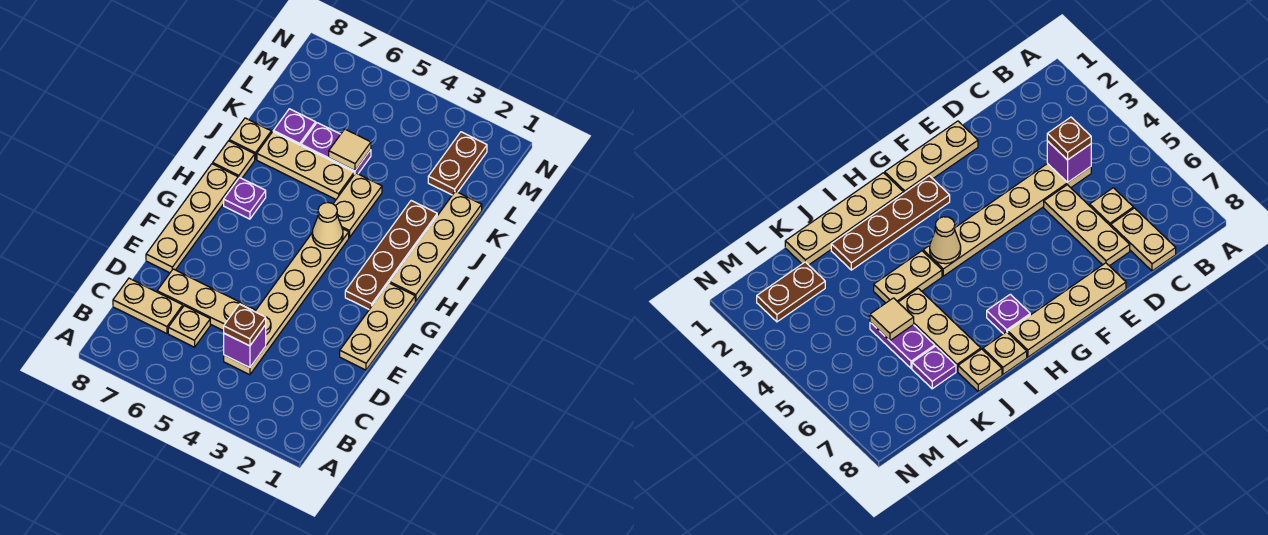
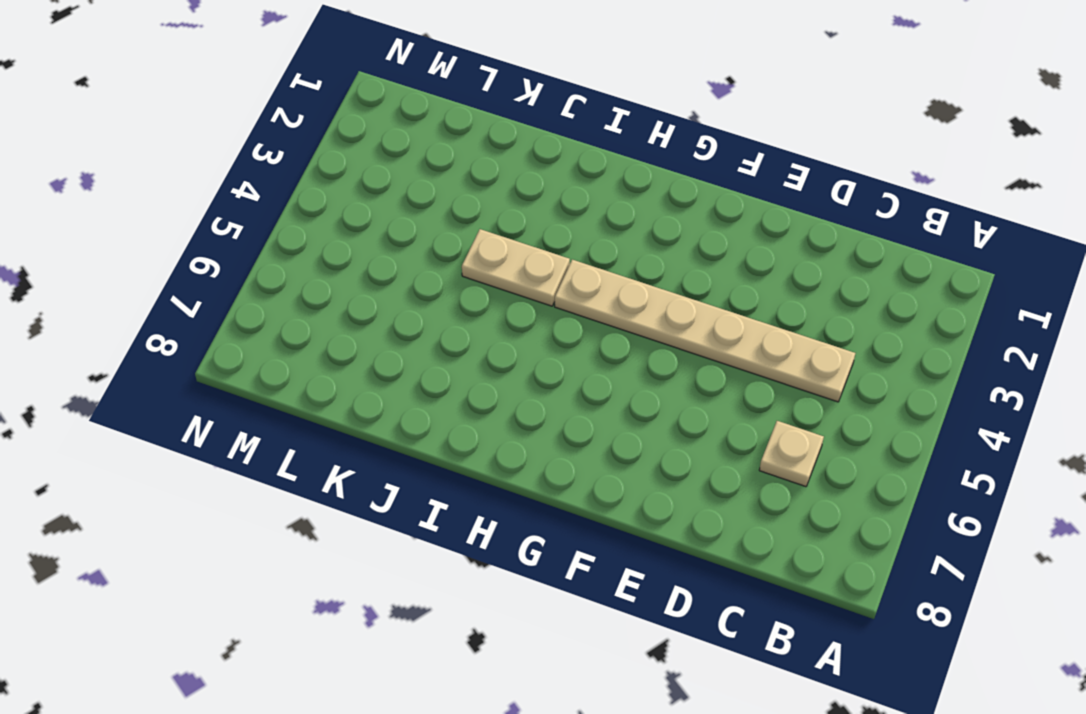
none -> tan 1x2 plate [113,278,183,334]
none -> tan 1x3 plate [157,269,255,331]
none -> tan 1x3 plate [340,283,415,370]

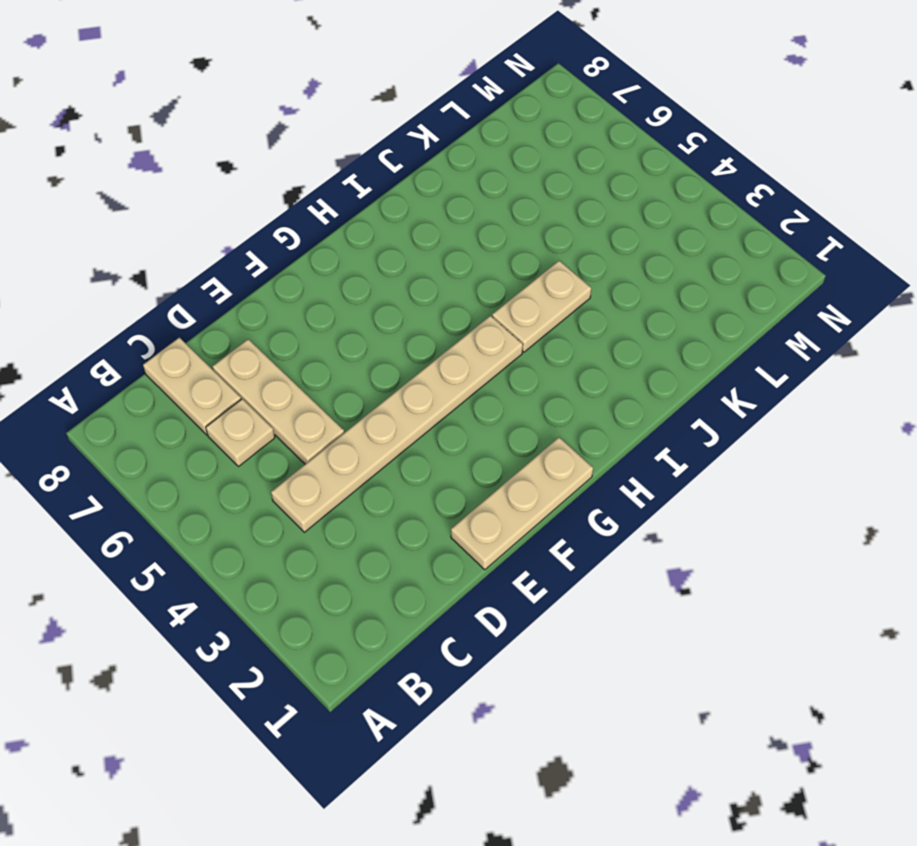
none -> tan 1x4 plate [146,164,238,273]
none -> brown 1x4 plate [345,201,437,309]
none -> tan 1x4 plate [390,191,482,301]

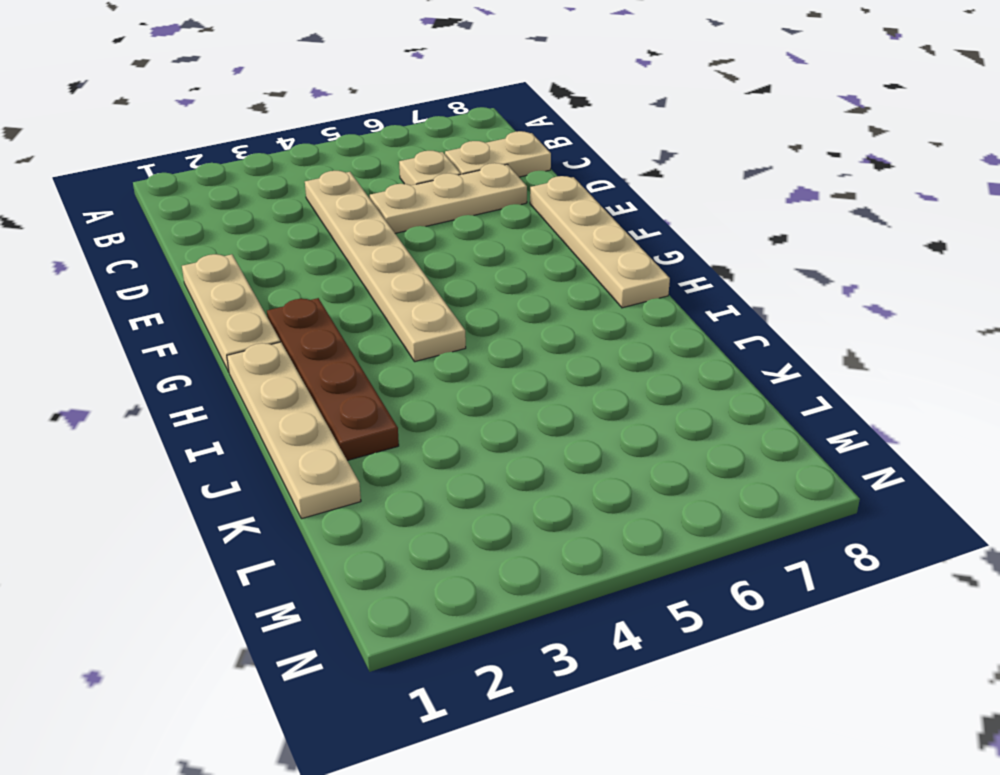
none -> purple 1x1 plate [224,178,266,219]
none -> tan 1x2 plate [333,173,382,237]
none -> tan 1x1 plate [213,141,255,179]

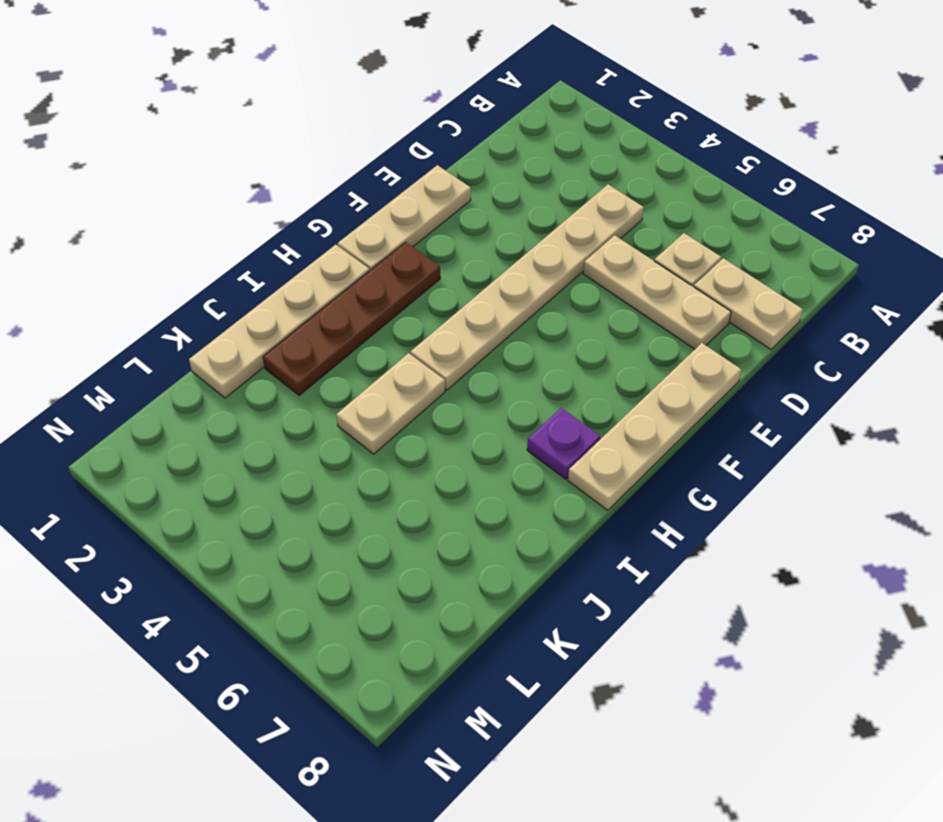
none -> tan 1x1 plate [213,141,255,179]
none -> tan 1x3 plate [257,132,354,199]
none -> tan 1x1 plate [229,118,271,160]

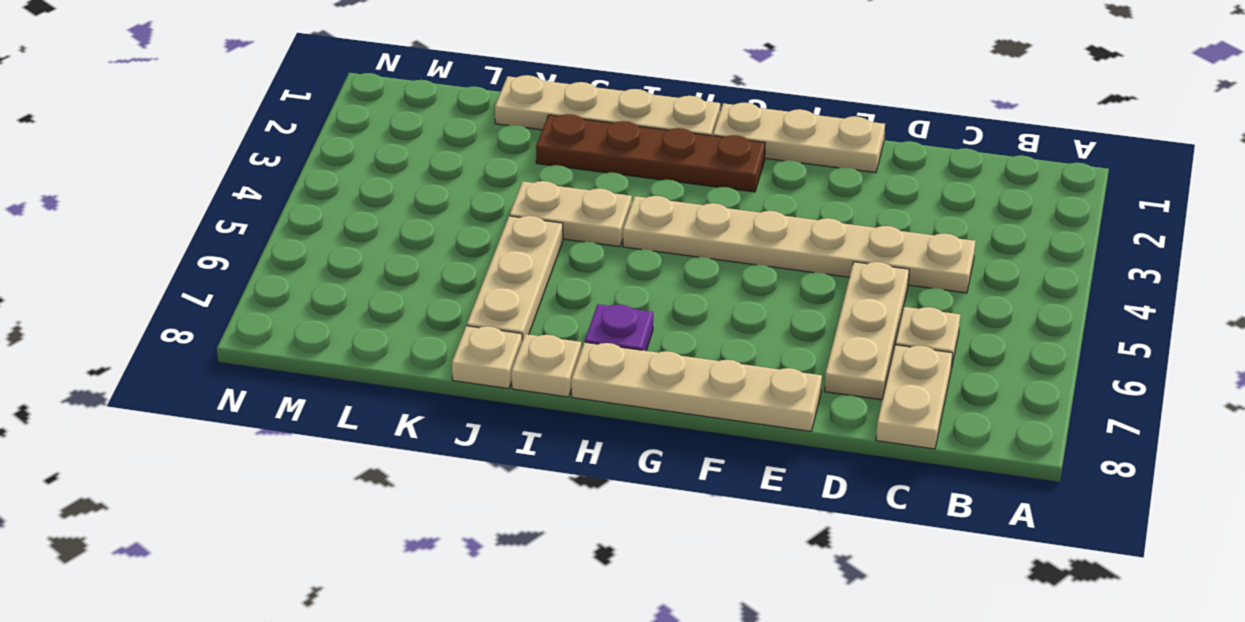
none -> purple 1x2 plate [301,123,371,174]
none -> purple 1x1 plate [273,109,316,145]
none -> brown 1x2 plate [428,132,487,195]

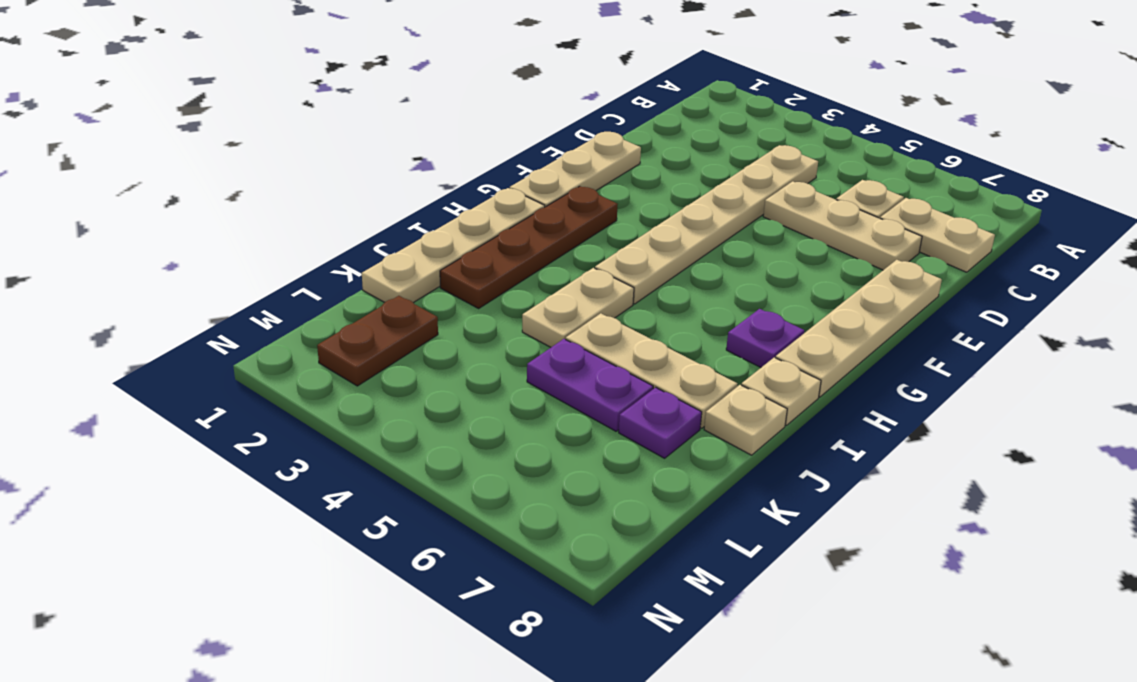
none -> purple 1x1 brick [224,325,266,368]
none -> tan 1x1 cone [312,203,343,248]
none -> tan 1x1 tile [329,129,371,171]

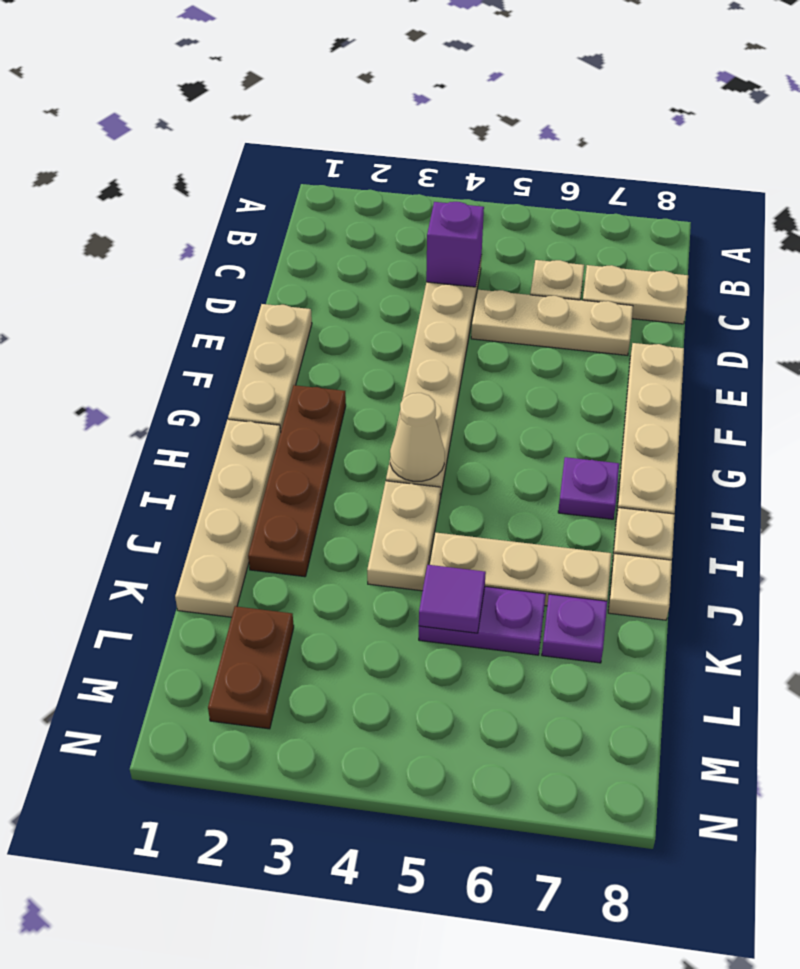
purple 1x1 tile [419,565,486,633] -> tan 1x1 tile [329,129,371,171]
none -> brown 1x1 plate [224,304,266,346]

